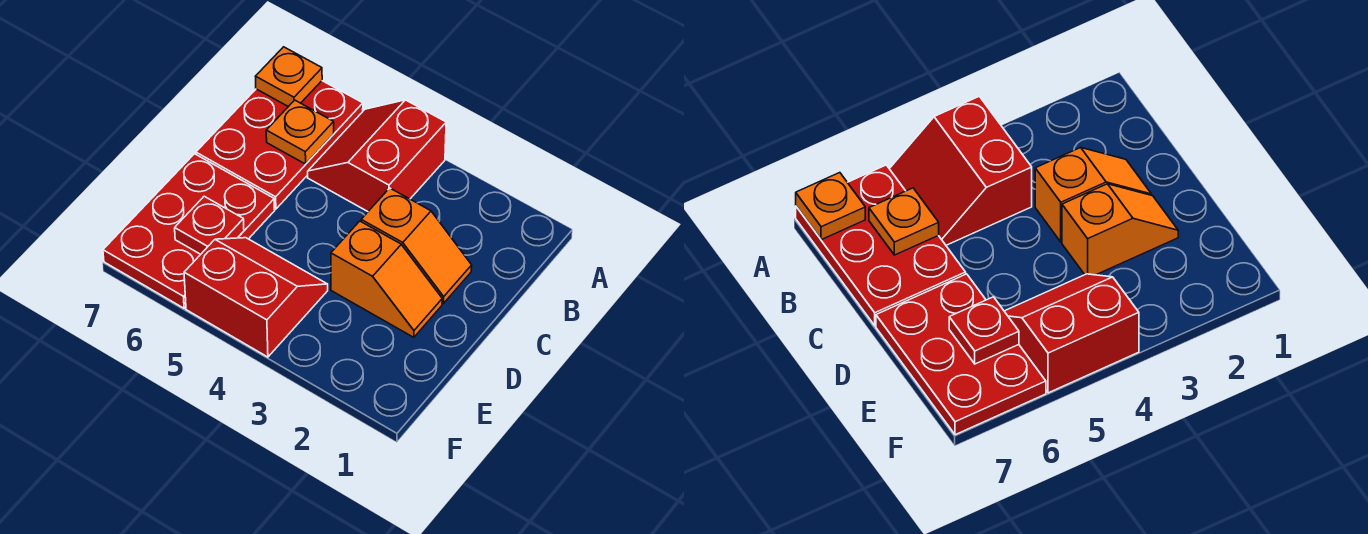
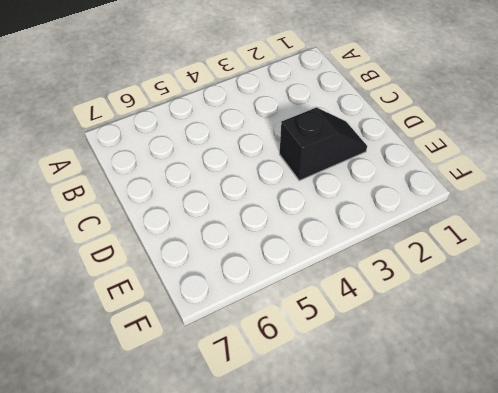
black 1x2 slope [280,107,367,181] -> orange 1x2 slope [331,221,442,337]
none -> red 2x2 slope [308,100,446,211]
none -> red 2x3 plate [196,81,363,209]

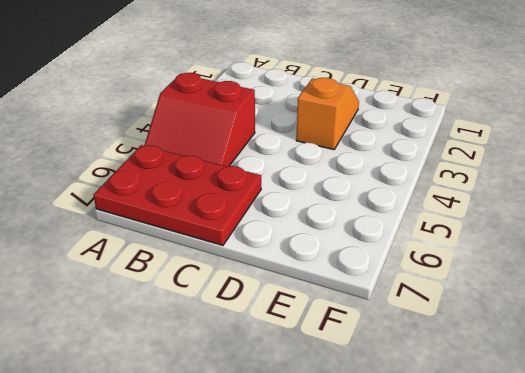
none -> orange 1x2 slope [361,188,472,303]
none -> red 2x3 plate [103,154,275,308]

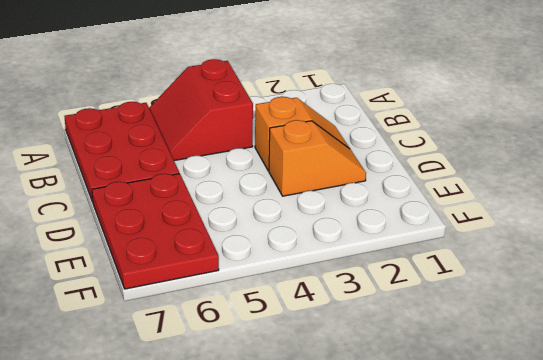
none -> red 2x2 slope [184,238,328,357]
none -> orange 1x1 plate [256,47,322,107]

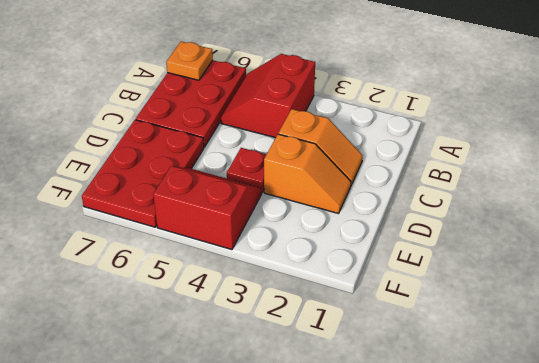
red 1x1 plate [227,148,266,192] -> red 1x1 plate moved to [175,196,244,254]
none -> orange 1x1 plate [266,100,334,164]

